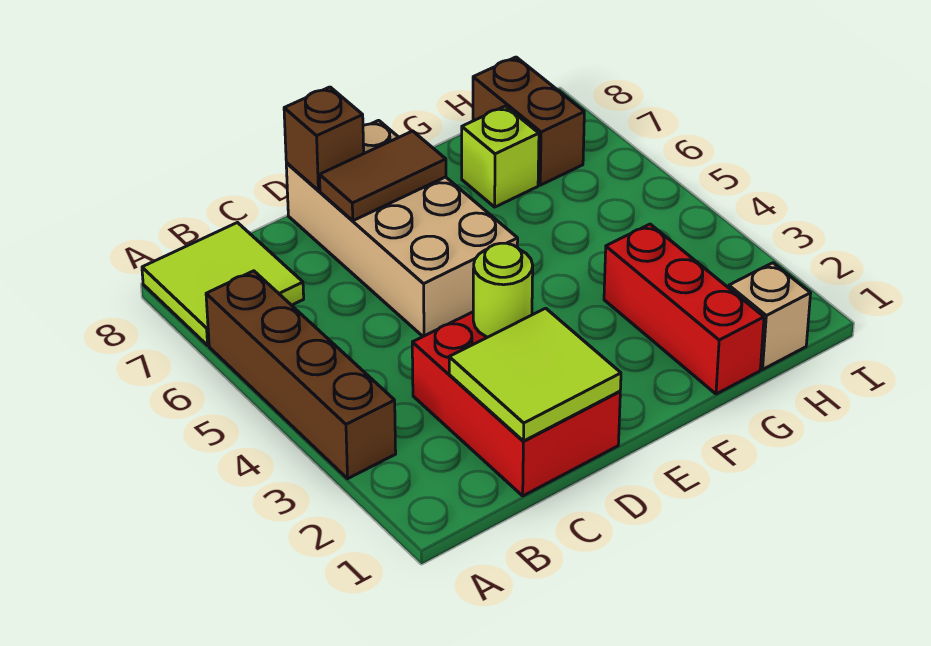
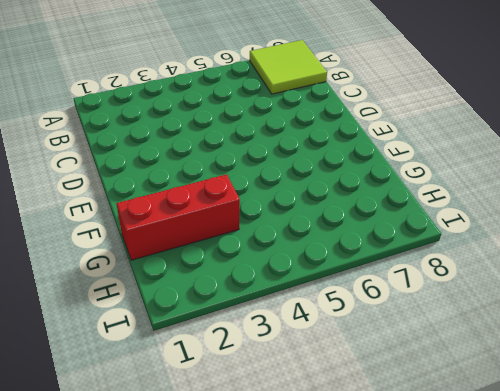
none -> brown 1x4 brick [206,271,396,479]
none -> red 2x3 brick [412,312,620,496]
none -> tan 2x4 brick [286,120,518,336]

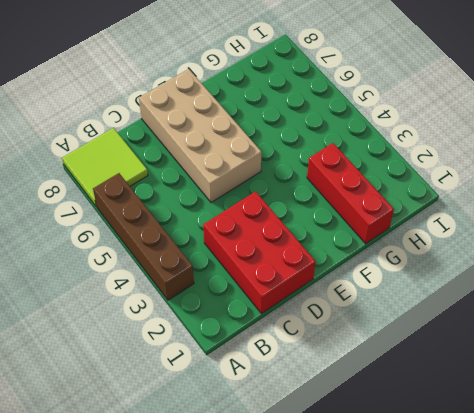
none -> lime 1x1 brick [462,106,539,207]
none -> tan 1x1 brick [729,263,811,369]
none -> brown 1x2 brick [473,57,584,185]

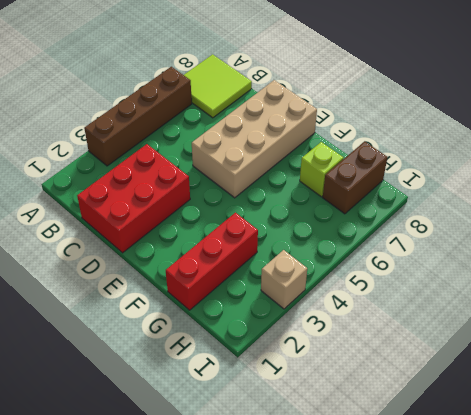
tan 1x1 brick [261,250,307,309] -> tan 1x1 brick moved to [729,263,811,369]
none -> lime 2x2 tile [449,308,621,441]
none -> lime 1x1 round brick [473,243,533,337]
none -> brown 1x2 tile [320,131,446,221]

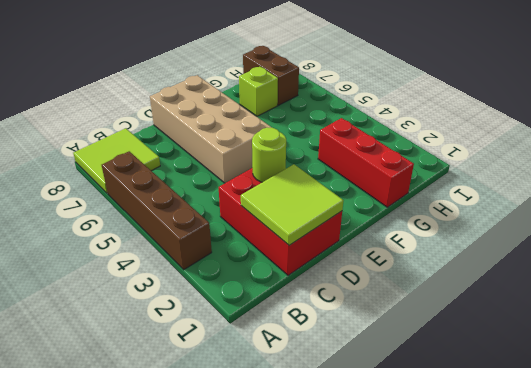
none -> tan 1x1 brick [729,263,811,369]
none -> brown 1x2 tile [320,131,446,221]
none -> brown 1x1 brick [284,87,364,190]

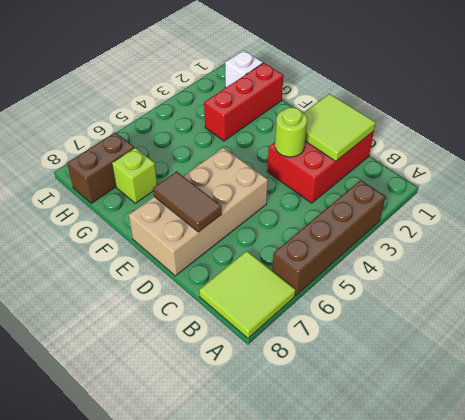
white 1x1 brick [225,50,263,88] -> tan 1x1 brick [729,263,811,369]
none -> brown 1x1 brick [284,87,364,190]

